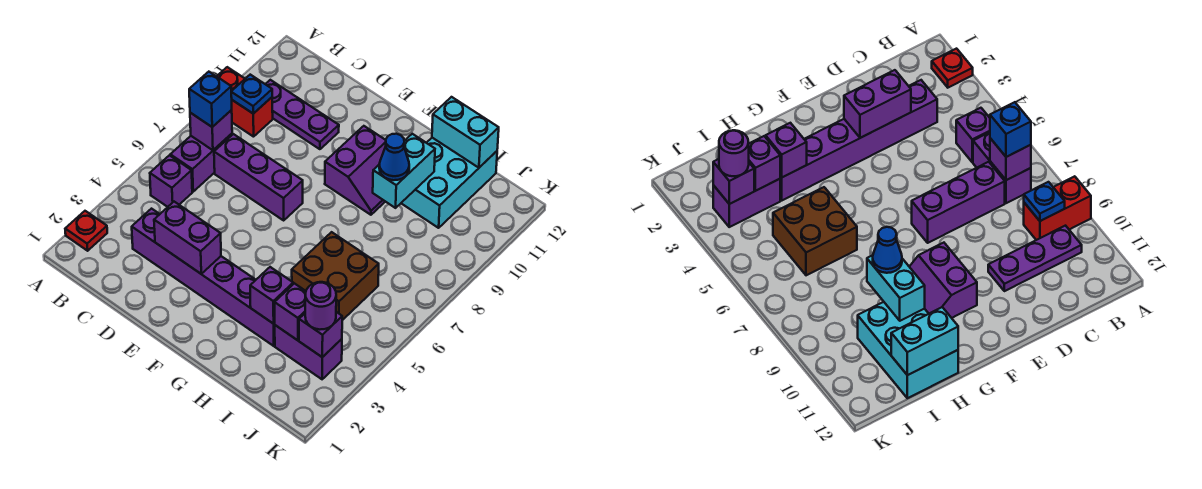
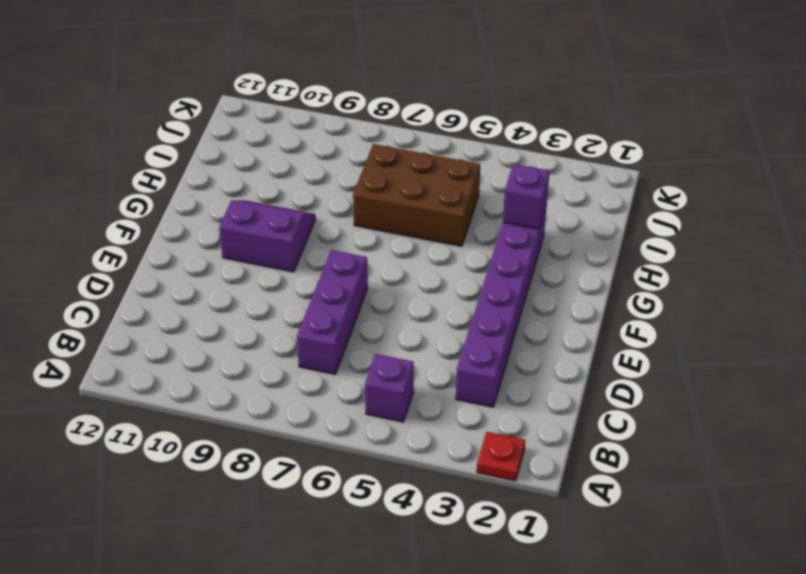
brown 2x3 brick [353,144,480,246] -> brown 2x2 brick [292,232,379,320]
none -> red 1x2 brick [217,67,273,137]
none -> purple 1x2 brick [170,134,232,192]
none -> purple 1x3 plate [266,80,339,149]

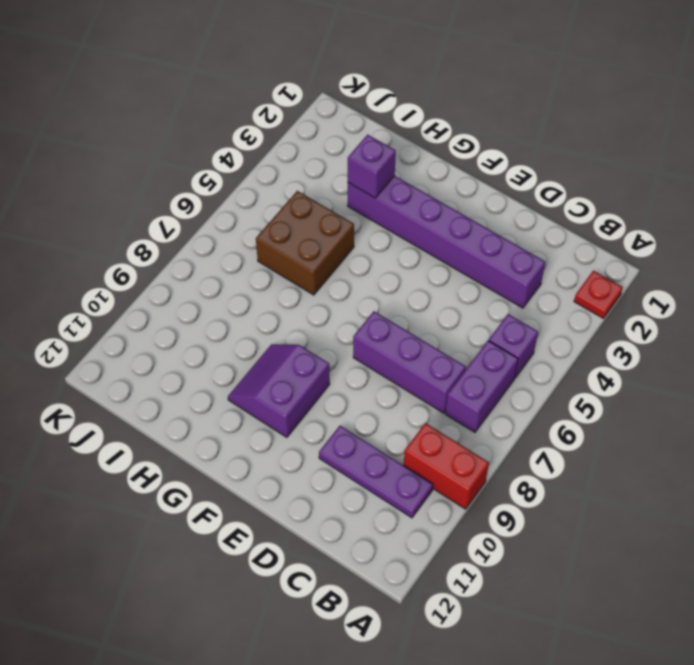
none -> cyan 2x3 brick [401,138,497,228]
none -> purple 1x2 brick [275,325,342,379]
none -> purple 1x1 brick [190,110,232,150]

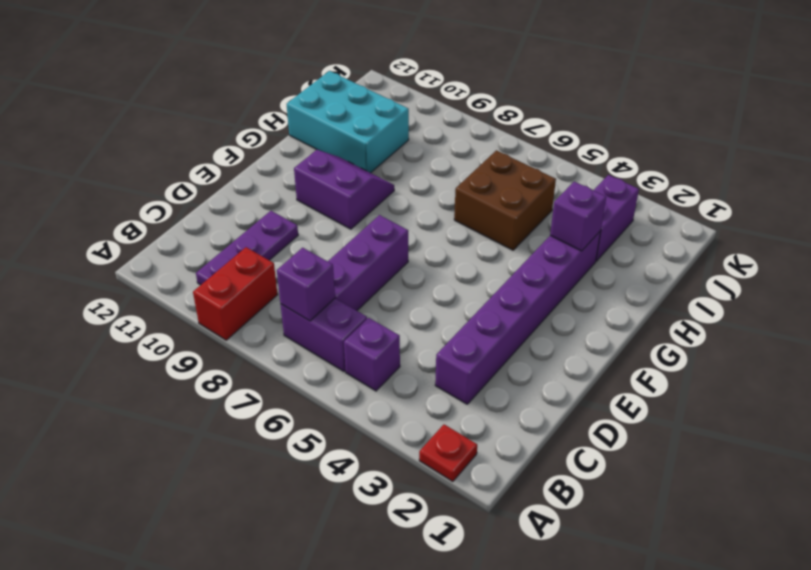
none -> blue 1x1 plate [231,75,272,114]
none -> purple 1x2 brick [154,202,221,274]
none -> cyan 1x2 brick [373,134,435,208]

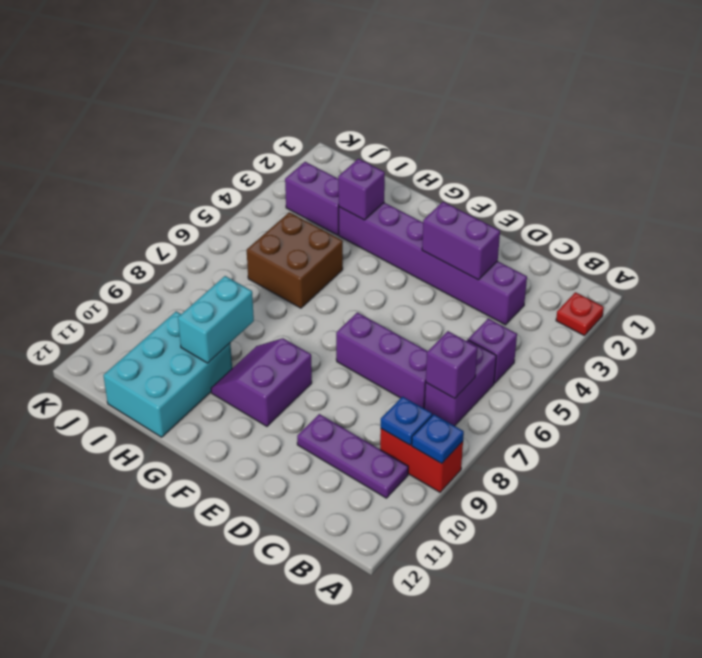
blue 1x1 plate [412,414,464,464] -> none
none -> cyan 1x2 brick [432,97,499,168]
none -> purple 1x1 brick [275,284,306,340]
none -> purple 1x1 brick [299,312,342,357]

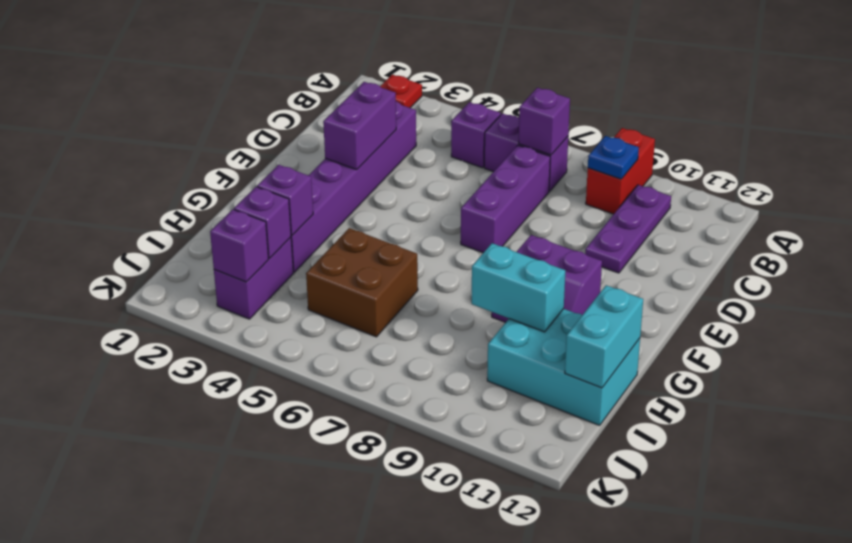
none -> blue 1x1 brick [189,72,232,127]
none -> blue 1x1 cone [379,134,409,180]
none -> purple 1x1 round brick [305,282,336,330]

